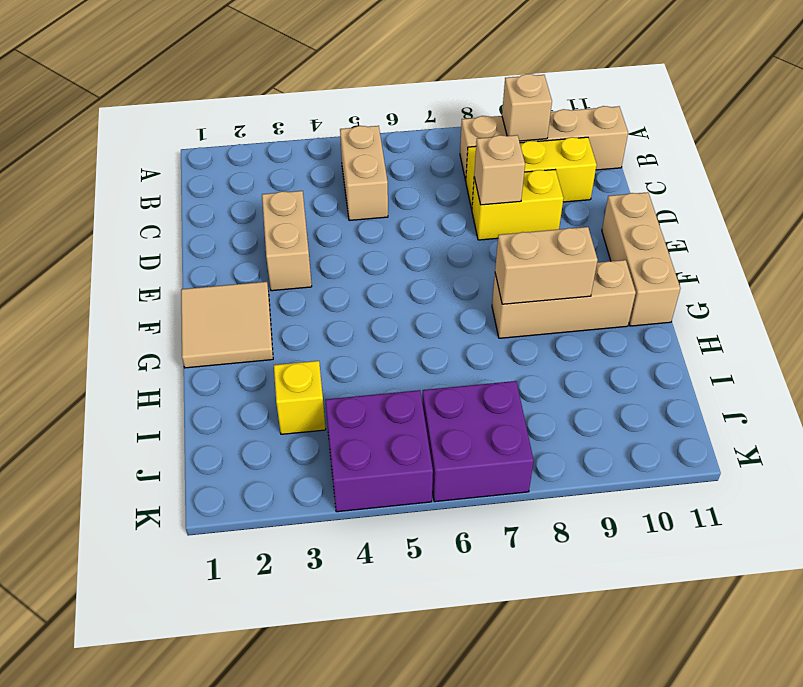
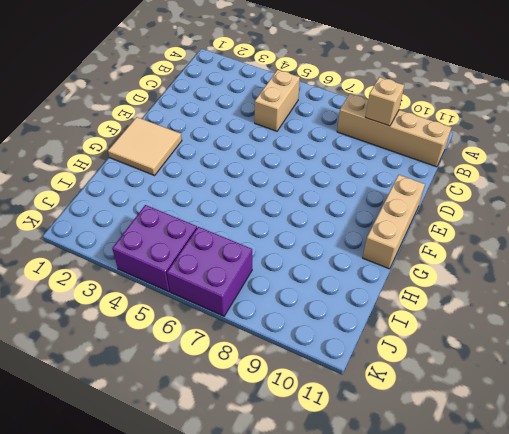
none -> yellow 1x3 brick [466,137,597,209]
none -> tan 1x2 brick [262,191,312,291]
none -> yellow 1x2 brick [472,170,564,240]

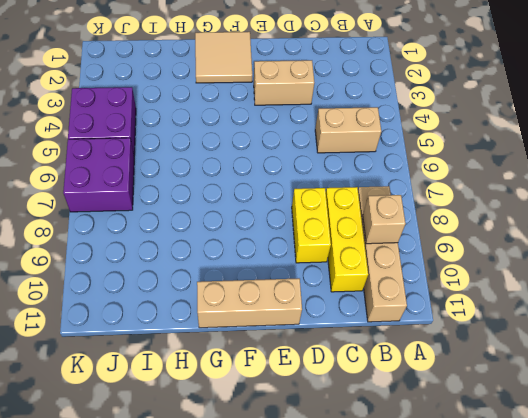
none -> tan 1x3 brick [492,260,636,338]
none -> yellow 1x1 brick [274,361,326,434]
none -> tan 1x1 brick [474,135,525,205]

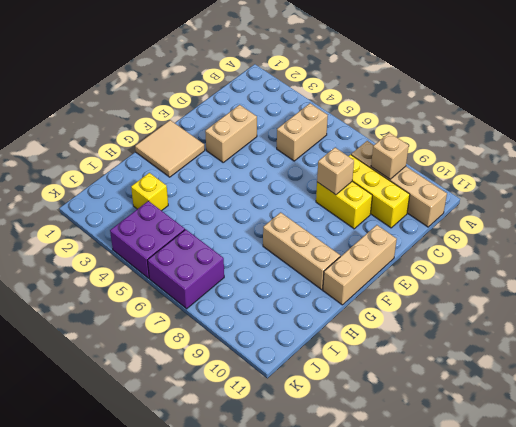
none -> tan 1x2 brick [495,227,598,304]

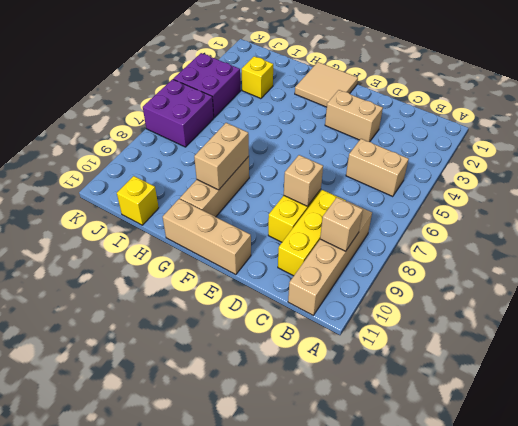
yellow 1x1 brick [117,176,159,225] -> none

